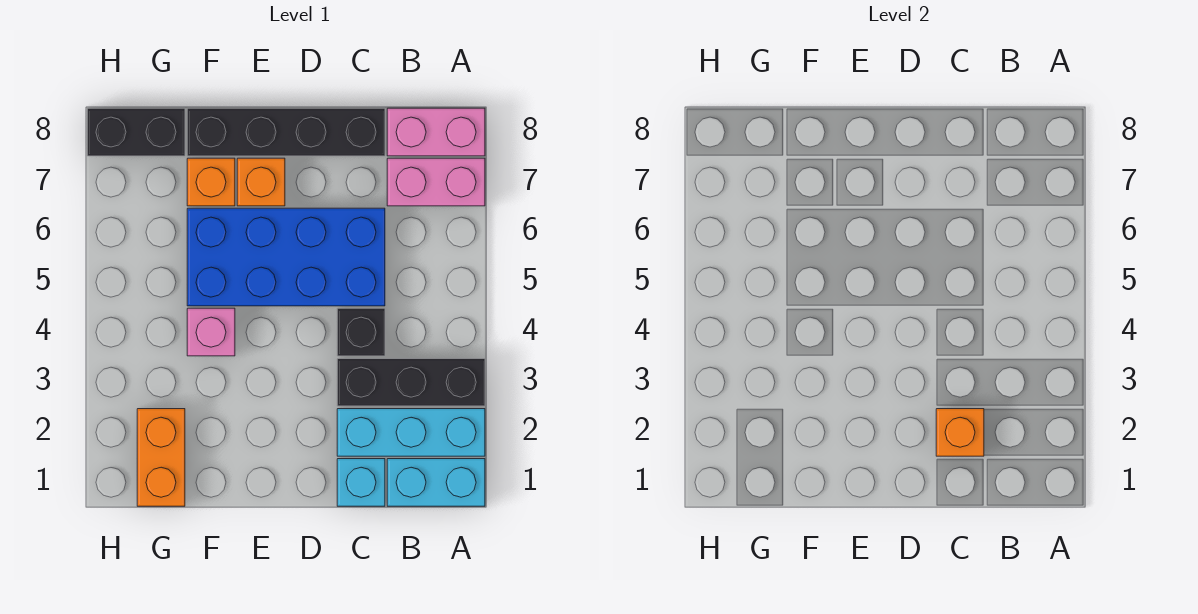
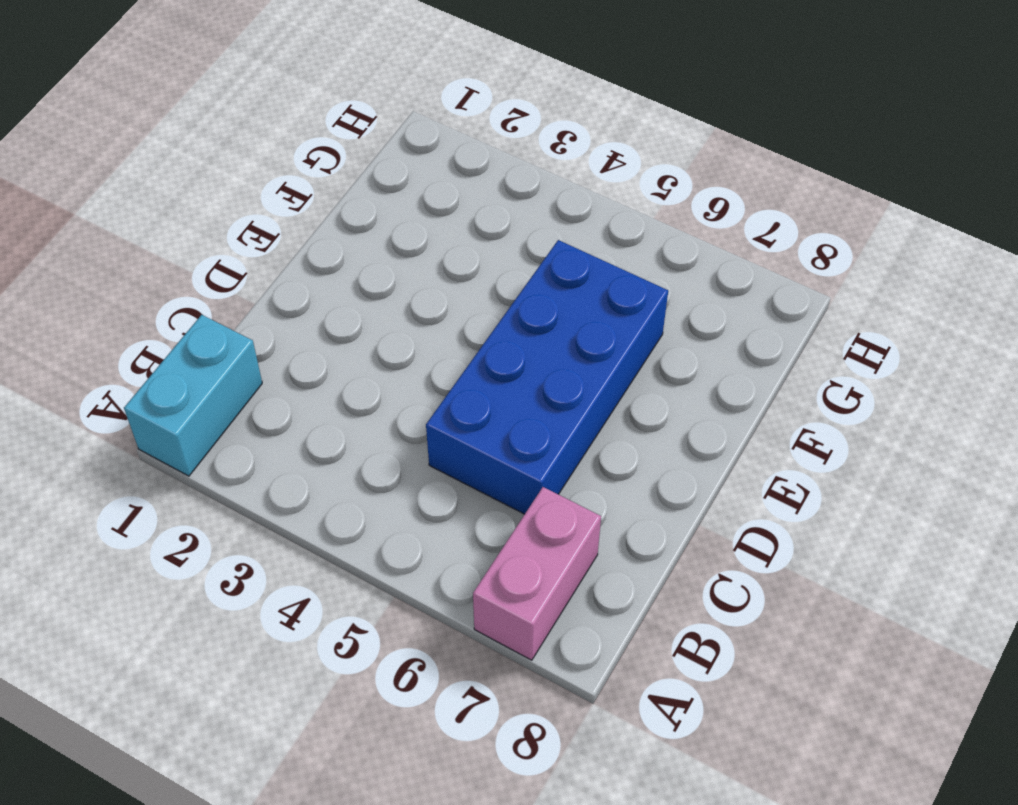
none -> cyan 1x3 brick [337,409,485,456]
none -> black 1x3 brick [337,359,485,406]
none -> pink 1x2 brick [387,108,485,156]

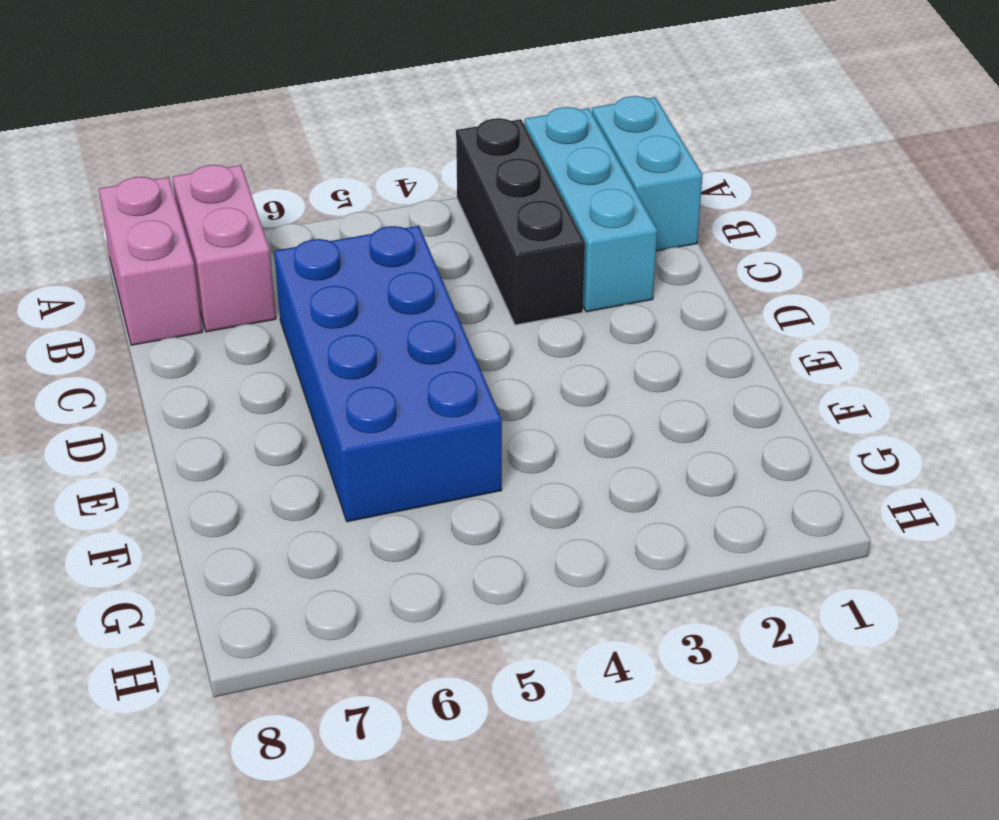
none -> cyan 1x1 brick [337,459,385,506]
none -> black 1x1 brick [337,308,385,356]
none -> black 1x4 brick [187,108,385,156]

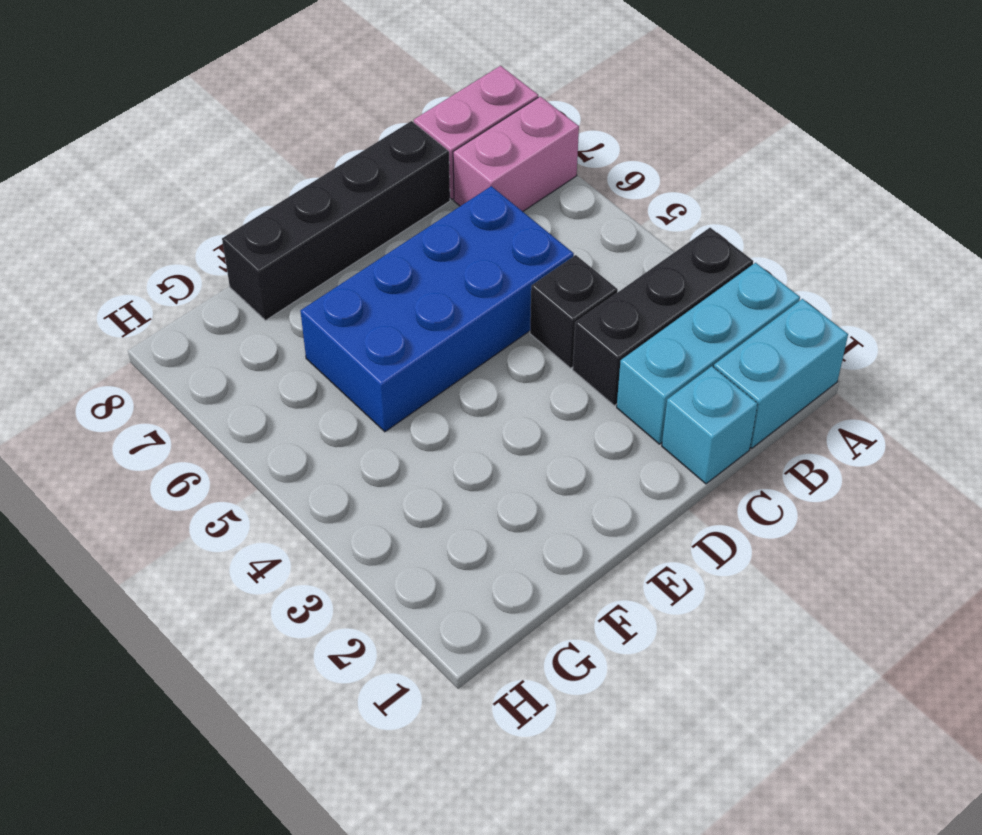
none -> orange 1x1 brick [237,158,285,206]
none -> pink 1x1 brick [187,308,235,356]
none -> orange 1x1 brick [187,158,235,206]

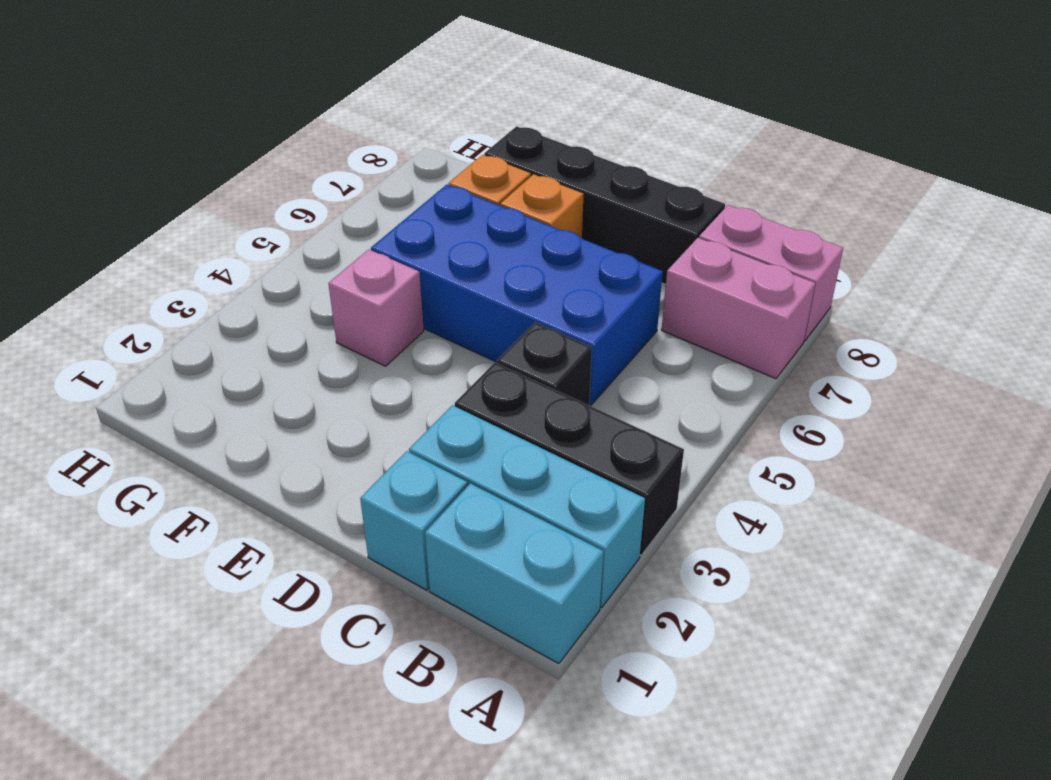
none -> orange 1x2 brick [137,409,185,506]
none -> black 1x2 brick [87,108,185,156]
none -> orange 1x1 brick [936,409,984,456]

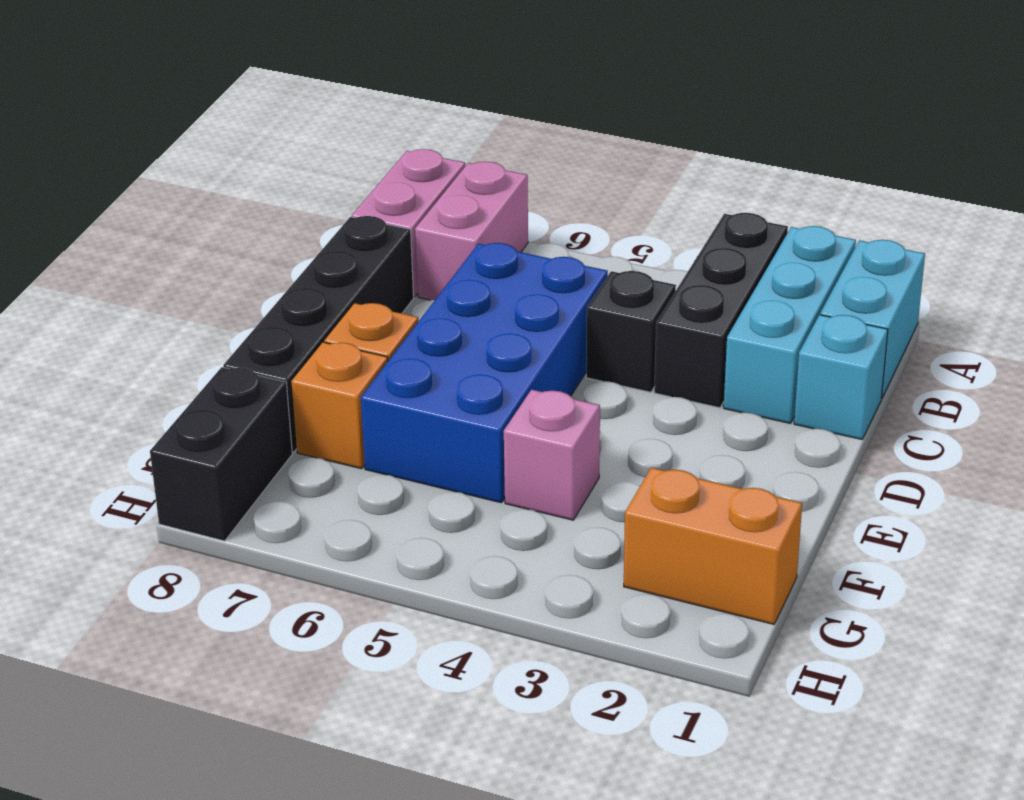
none -> orange 1x1 brick [936,409,984,456]

